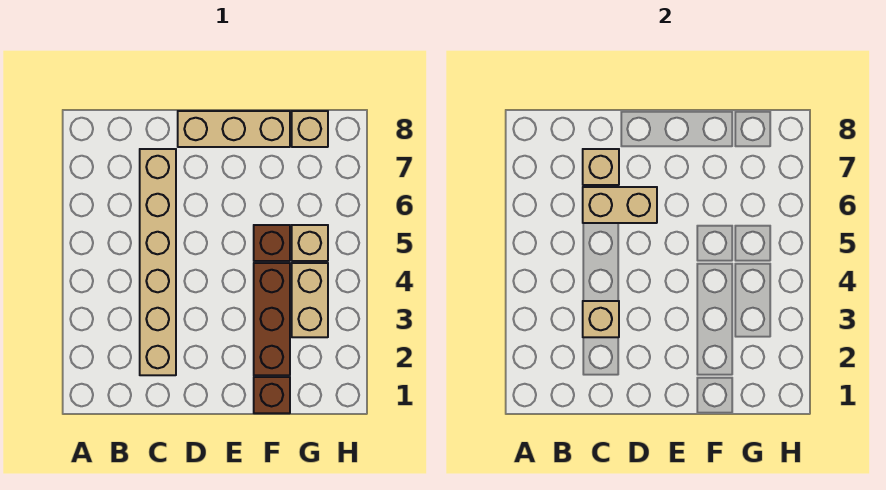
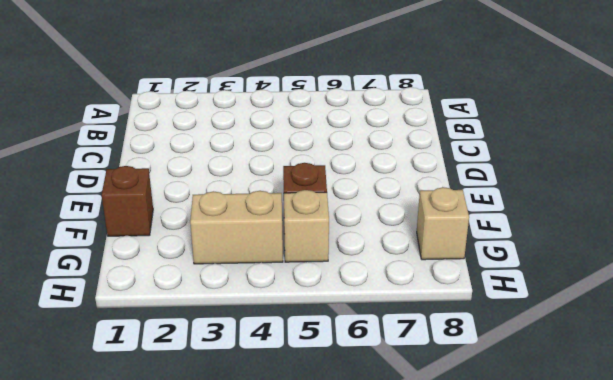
none -> tan 1x6 brick [140,149,176,375]
none -> tan 1x3 brick [178,111,290,147]

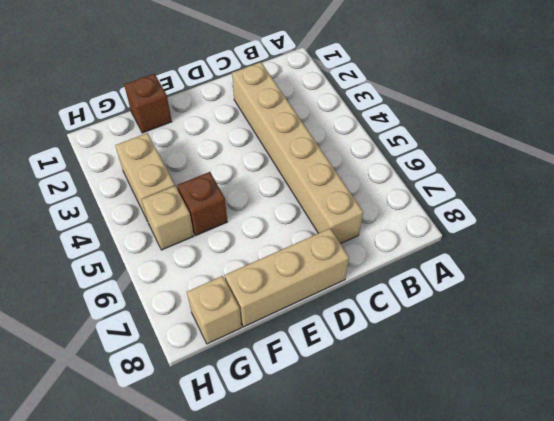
none -> brown 1x3 brick [254,263,290,375]
none -> tan 1x1 brick [583,301,619,337]

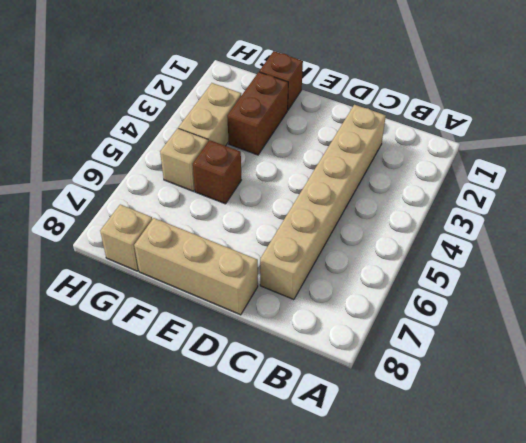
brown 1x2 brick [227,72,288,155] -> brown 1x3 brick [254,263,290,375]
none -> tan 1x1 brick [583,301,619,337]
none -> tan 1x2 brick [583,187,657,223]

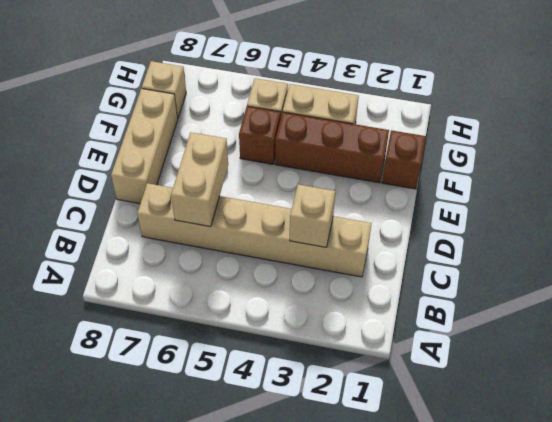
none -> tan 1x1 brick [583,149,619,185]

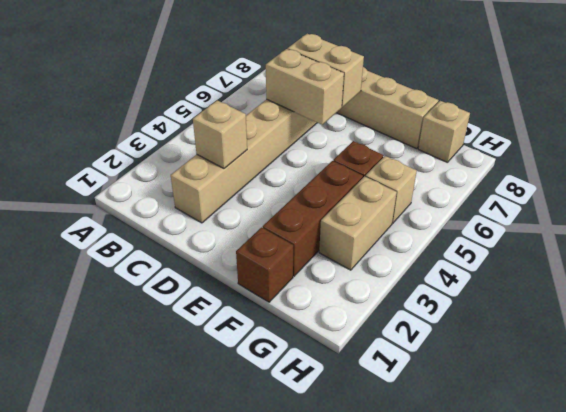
tan 1x2 brick [287,34,364,107] -> tan 1x1 brick [583,149,619,185]

